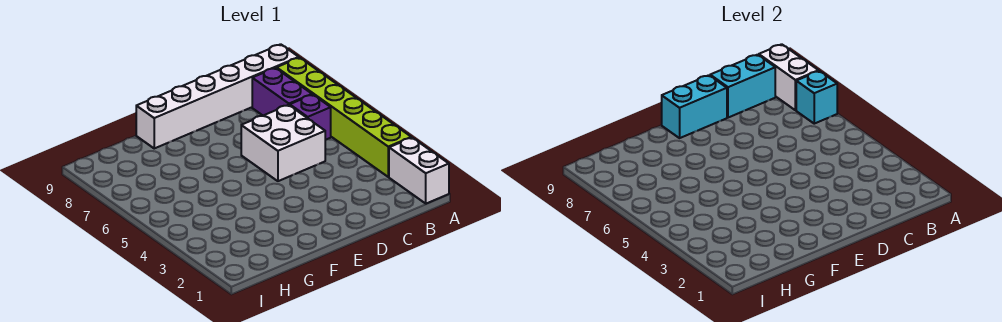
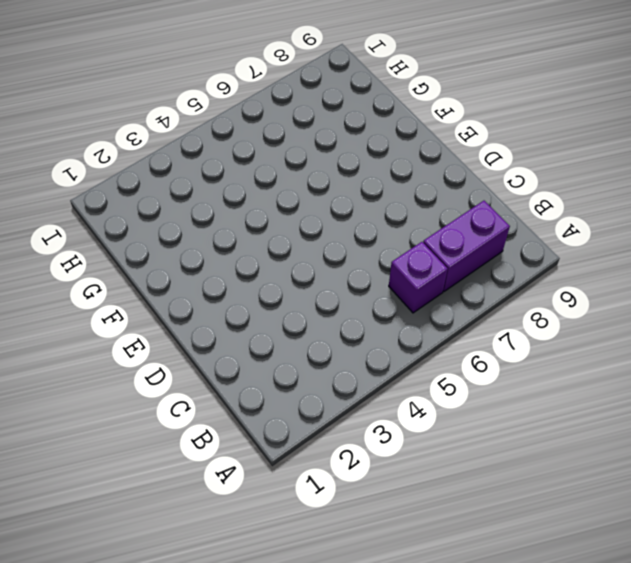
none -> white 1x2 brick [389,138,449,204]
none -> lime 1x6 brick [277,58,411,177]

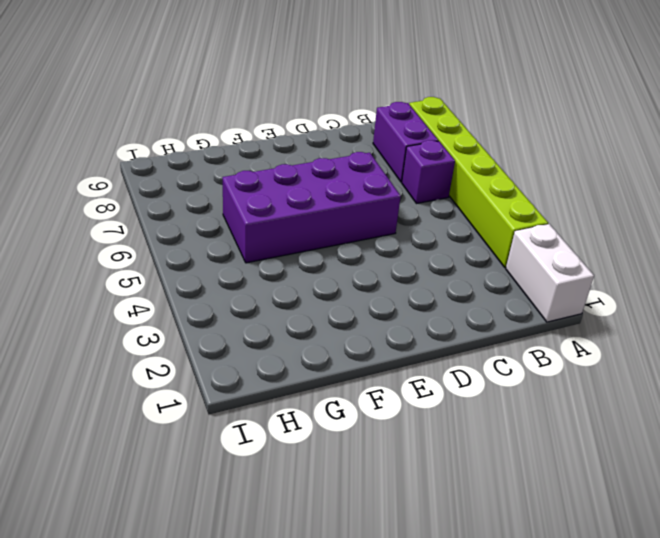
purple 2x4 brick [222,152,401,263] -> white 2x2 brick [241,105,325,181]
none -> white 1x6 brick [136,44,299,148]
none -> cyan 1x1 brick [796,71,837,124]

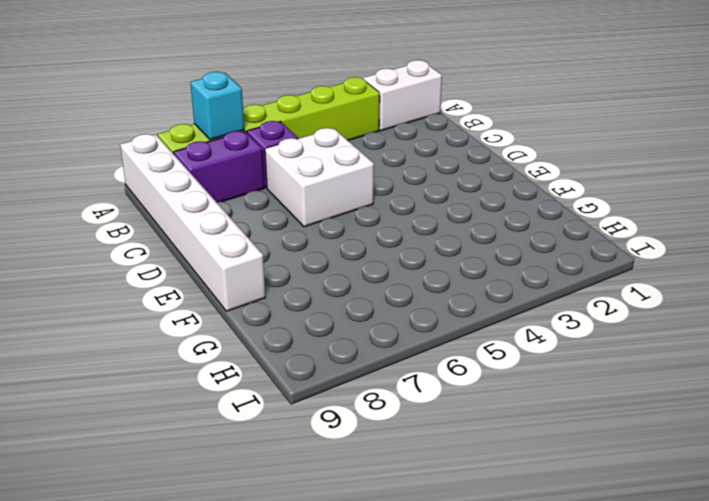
none -> white 1x2 brick [759,44,819,110]
none -> cyan 1x2 brick [710,55,775,118]

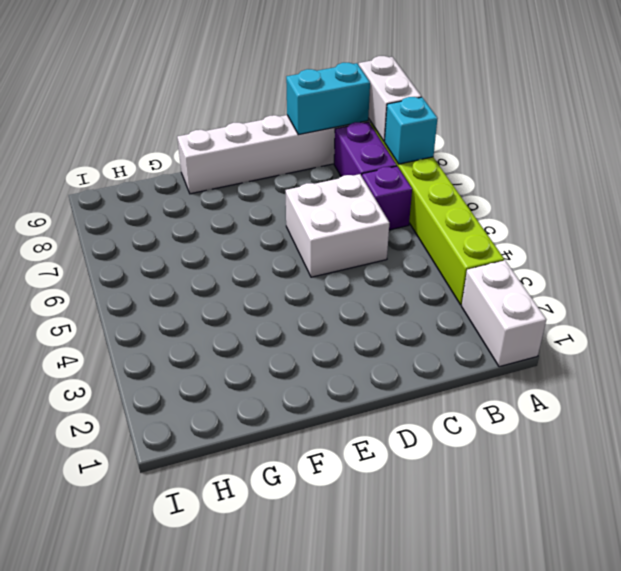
none -> cyan 1x2 brick [662,75,727,138]

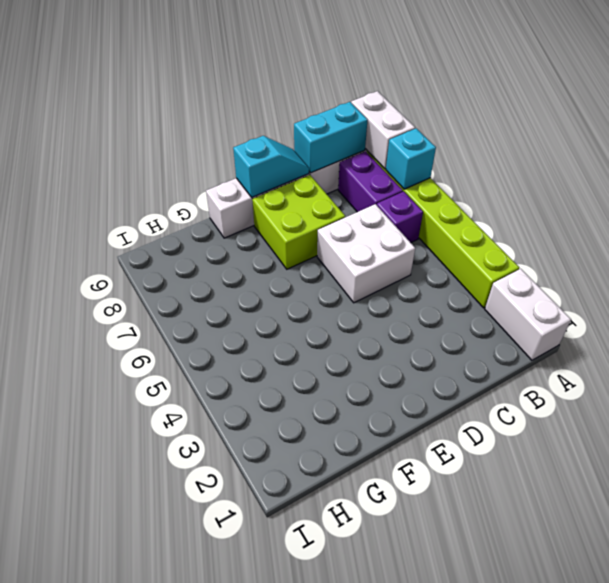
lime 2x2 brick [252,175,345,269] -> none
cyan 1x2 slope [233,136,309,197] -> cyan 1x2 brick [662,75,727,138]

